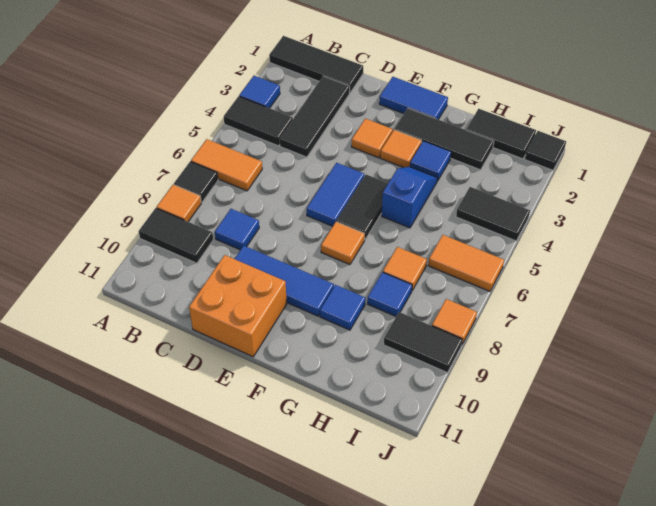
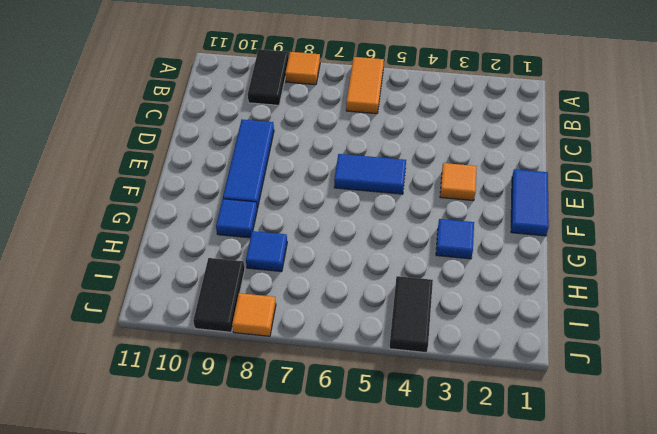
none -> black 1x3 tile [269,36,363,93]
none -> blue 1x1 tile [239,76,280,108]
none -> black 1x2 tile [224,96,293,146]

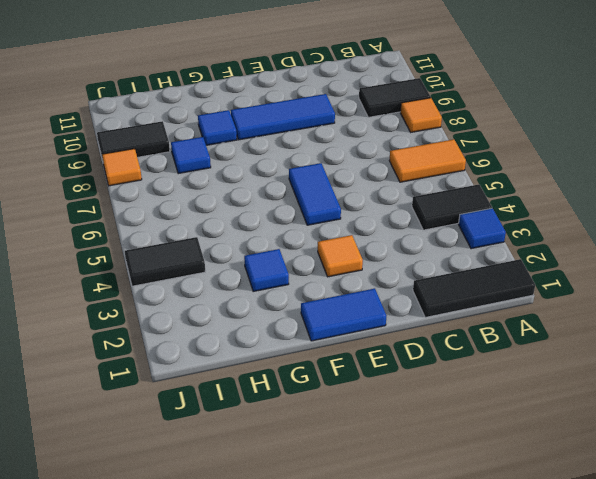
none -> black 1x1 tile [174,162,218,202]
none -> black 1x3 tile [280,76,350,157]
none -> blue 1x1 tile [215,209,259,250]

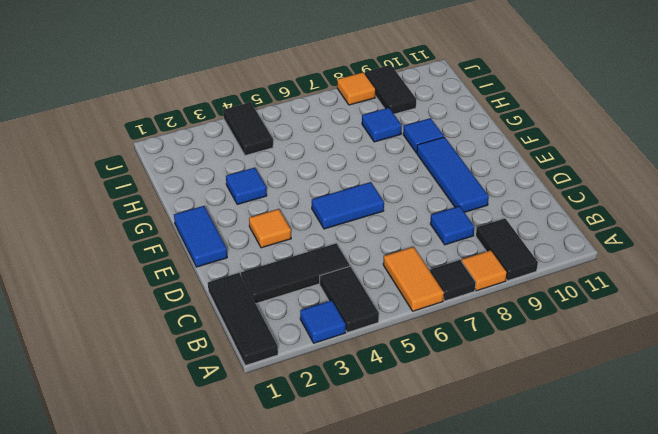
none -> orange 2x2 brick [189,255,287,357]
none -> black 1x3 tile [395,108,494,170]
none -> orange 1x1 tile [380,130,422,168]

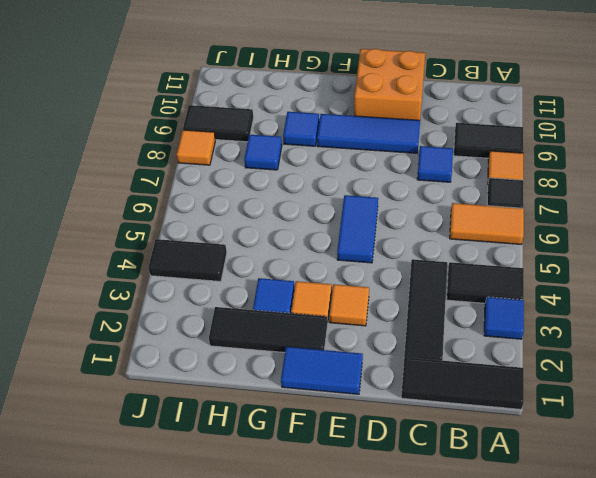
none -> black 1x2 tile [337,175,388,239]
none -> orange 1x1 tile [321,222,365,264]
none -> blue 1x2 slope [381,167,438,228]

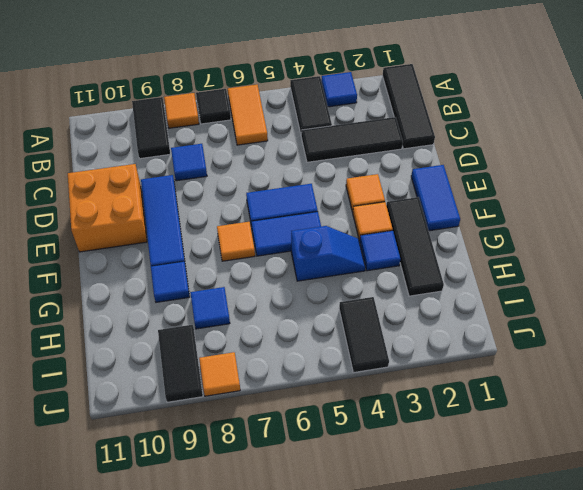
blue 1x2 tile [251,212,321,256] -> black 1x2 tile [337,175,388,239]
none -> black 1x2 tile [466,109,536,159]
none -> orange 1x1 tile [383,247,427,290]
none -> orange 1x2 tile [428,235,504,291]

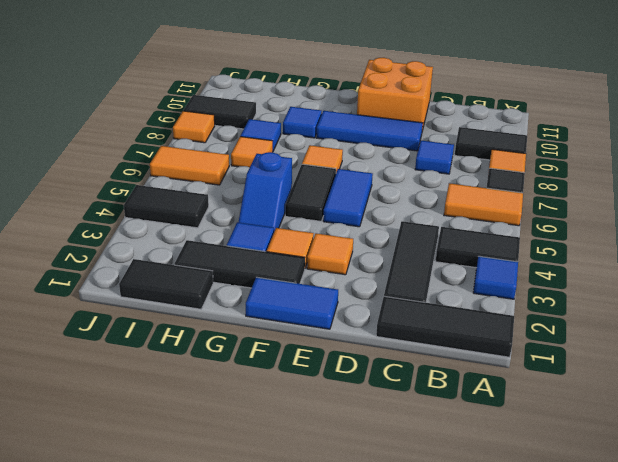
none -> black 1x1 tile [525,131,566,170]

